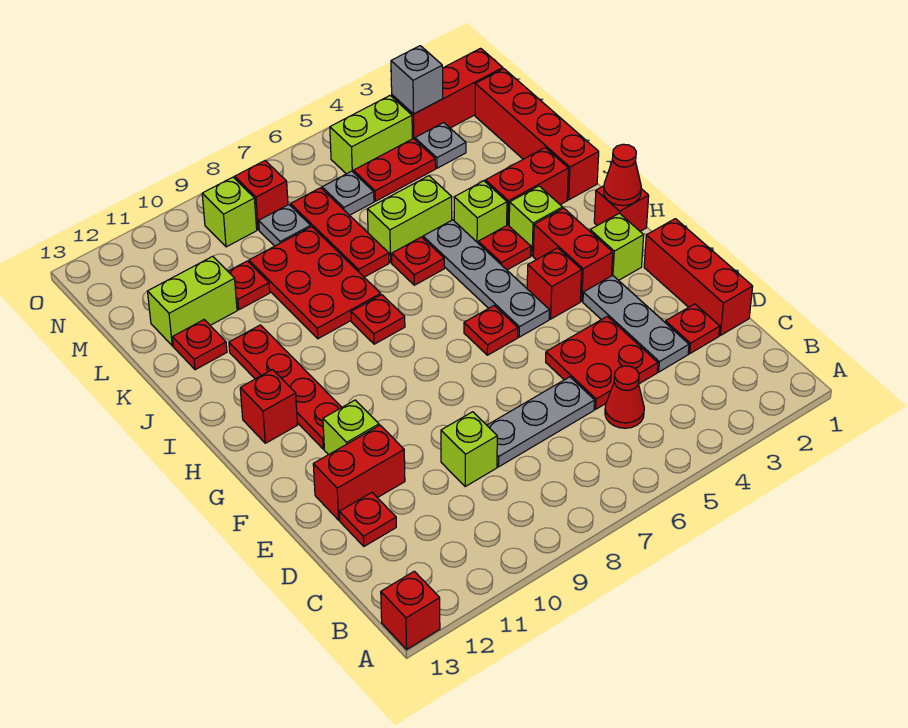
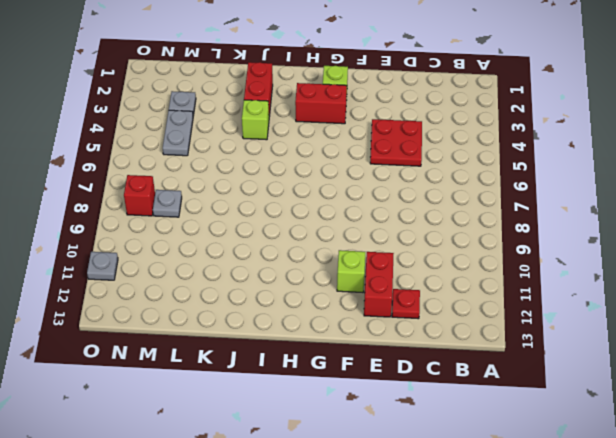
grey 1x2 plate [163,110,193,156] -> red 1x2 plate [353,139,436,201]
grey 1x1 plate [87,252,118,280] -> grey 1x1 plate moved to [322,171,374,215]
none -> red 1x1 brick [381,571,440,649]
none -> red 1x1 cone [605,366,644,428]
none -> red 1x3 brick [644,219,753,335]
none -> red 1x1 plate [665,304,720,354]

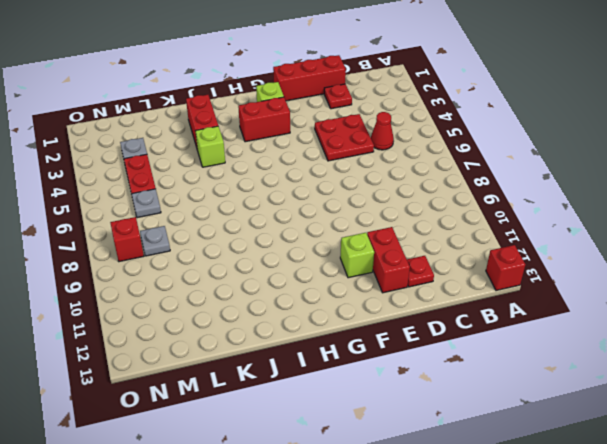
none -> grey 1x3 plate [583,275,689,372]
none -> grey 1x3 plate [487,377,595,467]
none -> lime 1x1 brick [441,412,497,486]
none -> red 1x1 brick [527,248,582,319]

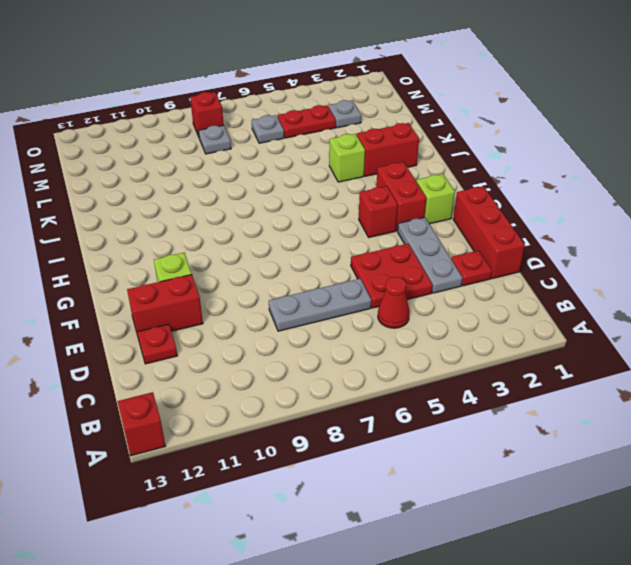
none -> lime 1x1 brick [441,412,497,486]
none -> grey 1x4 plate [423,220,549,337]
none -> red 1x1 plate [464,306,518,355]
none -> red 1x4 plate [229,325,342,449]

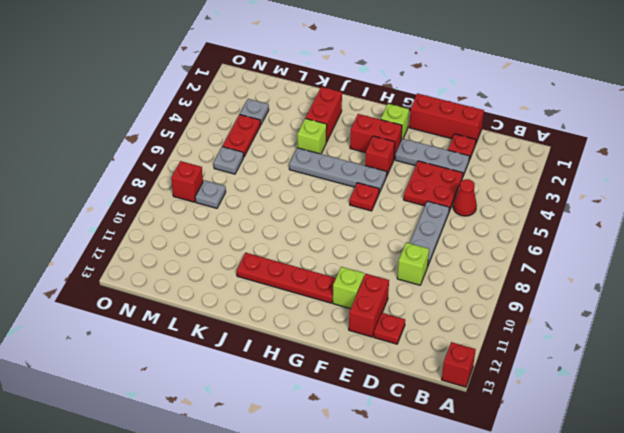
none -> red 1x1 brick [594,186,649,231]
none -> red 1x1 brick [240,370,297,443]
none -> lime 1x1 brick [509,186,563,256]
none -> red 1x1 plate [478,225,531,270]

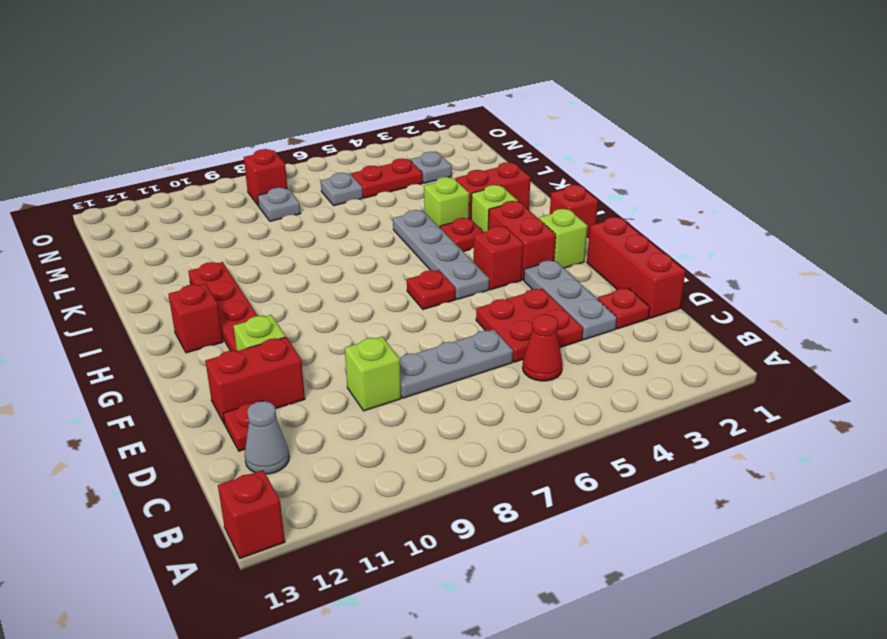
grey 1x1 cone [245,401,289,474] -> none
none -> red 1x1 plate [351,295,405,344]
none -> red 1x4 brick [475,69,599,200]
none -> red 1x1 plate [392,237,444,285]
none -> red 2x3 plate [249,227,381,339]

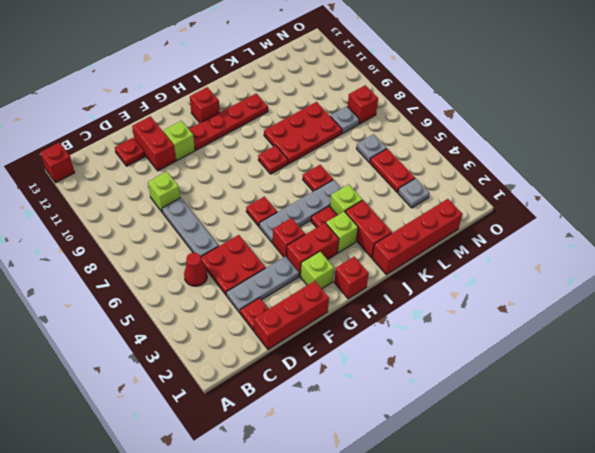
none -> lime 1x2 brick [367,176,452,262]
none -> red 1x3 plate [291,188,389,277]
none -> red 1x1 plate [172,320,227,370]
none -> red 1x1 plate [228,261,270,310]

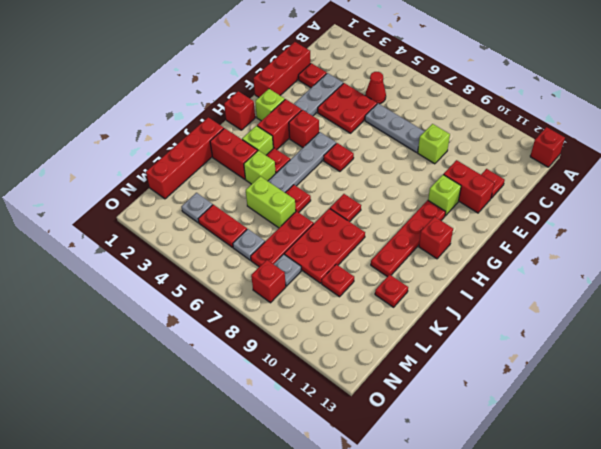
none -> lime 1x2 brick [148,256,237,346]
none -> red 1x3 brick [392,48,503,139]
none -> lime 1x2 brick [330,96,412,174]
none -> lime 1x1 brick [202,177,257,247]

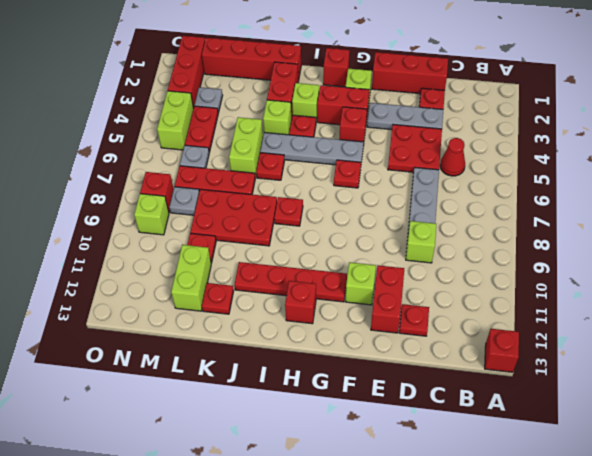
none -> red 1x1 cone [604,144,641,206]
none -> grey 1x1 brick [391,46,443,114]

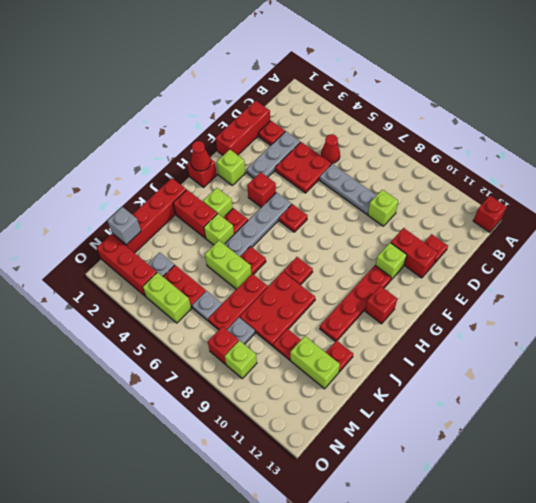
grey 1x1 brick [107,207,141,245] -> grey 1x1 brick moved to [391,46,443,114]
none -> red 1x2 brick [533,208,613,301]

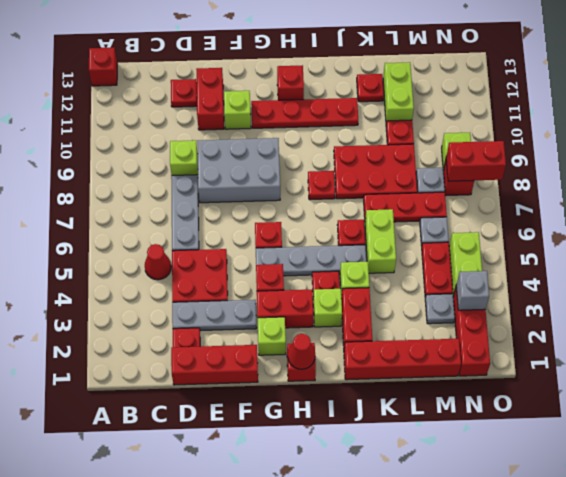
grey 2x3 brick [197,138,280,203] -> none
red 1x2 brick [446,141,506,181] -> none

